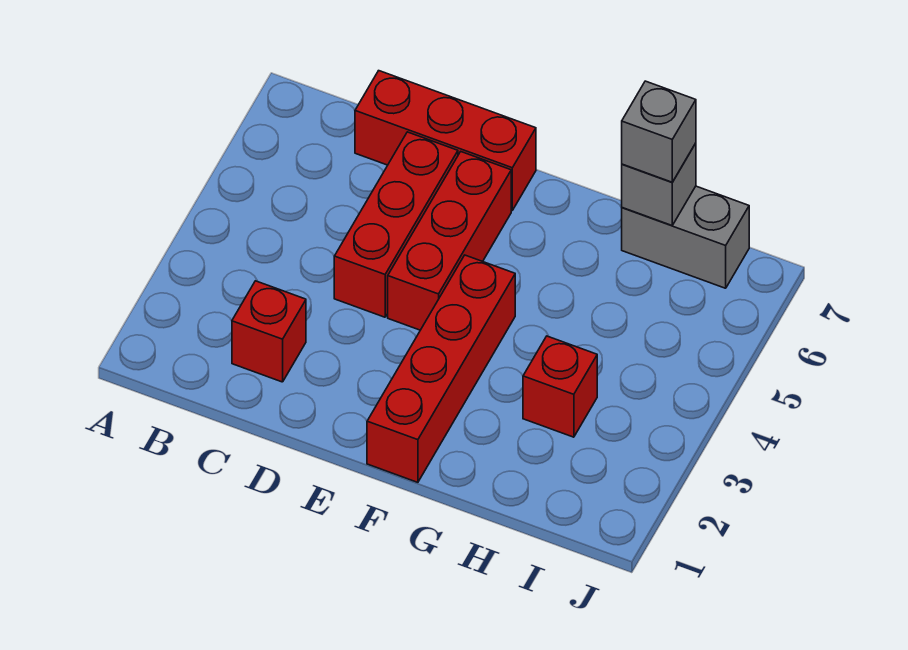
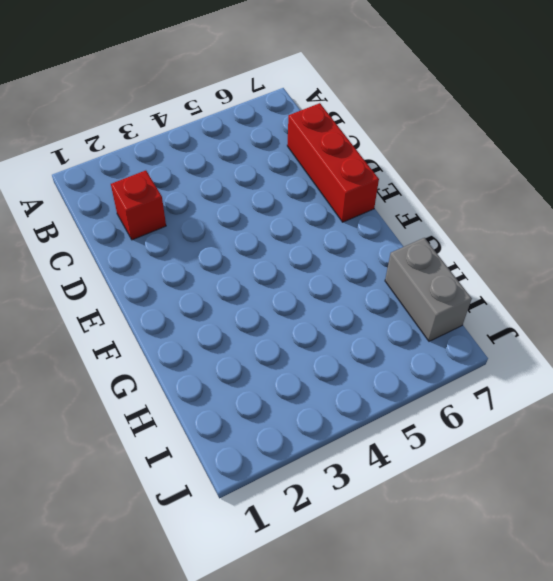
none -> red 1x3 brick [334,132,458,317]
none -> red 1x3 brick [388,152,511,330]

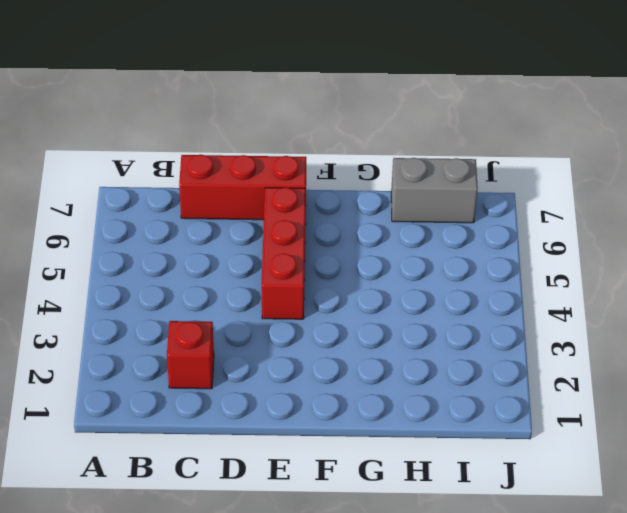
none -> red 1x3 brick [334,132,458,317]
none -> red 1x4 brick [367,255,515,482]

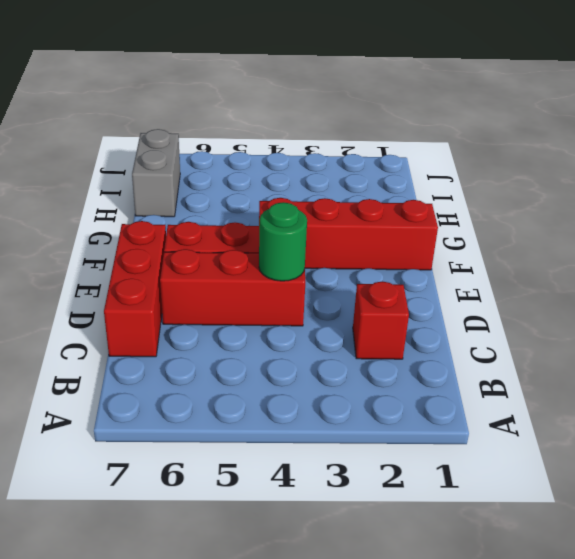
green 1x1 round brick [259,202,307,281] -> none
none -> red 1x1 brick [523,336,597,437]
none -> grey 1x1 brick [622,143,696,225]

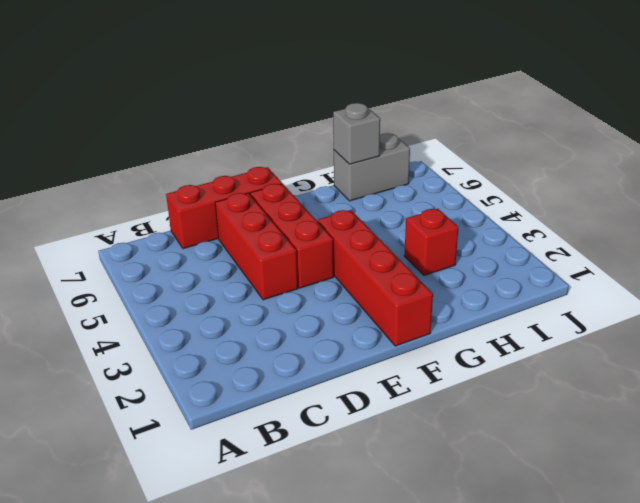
none -> red 1x1 brick [232,281,306,382]
none -> grey 1x1 brick [622,81,696,182]

